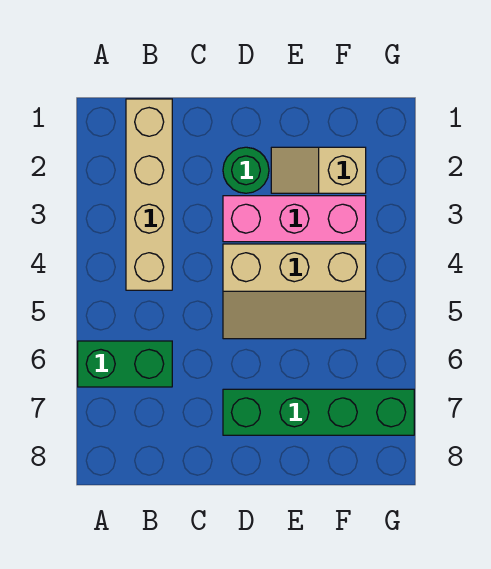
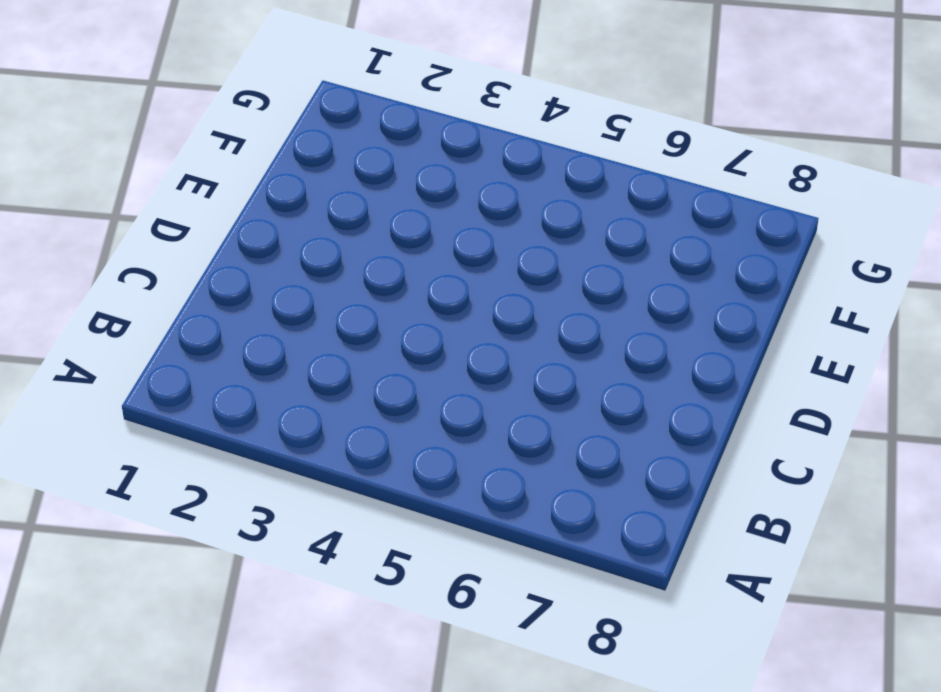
none -> green 1x2 brick [78,341,172,387]
none -> tan 1x4 brick [126,99,172,290]

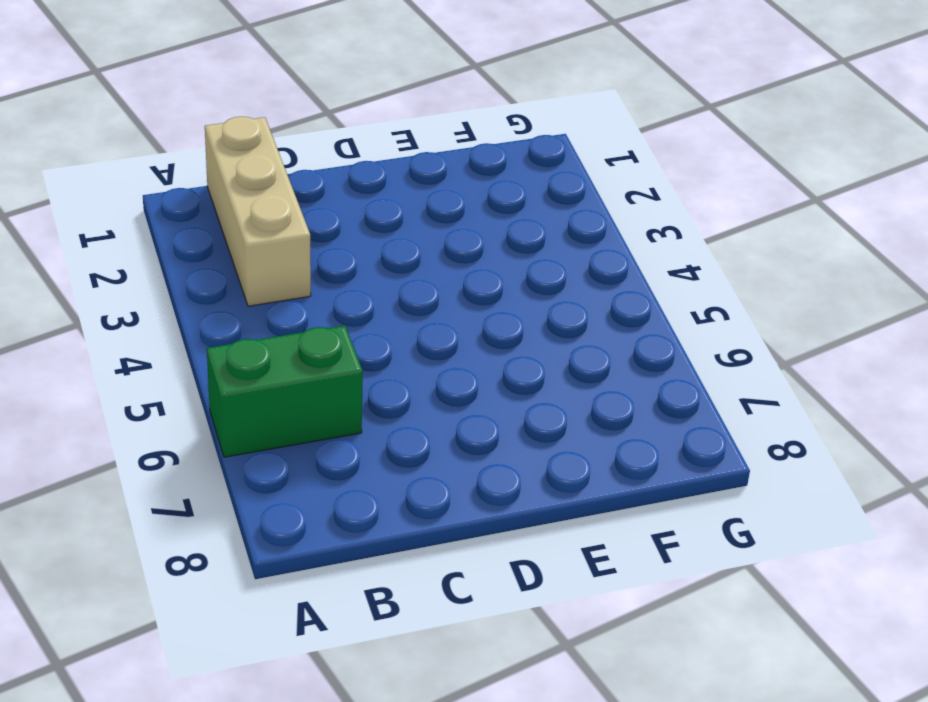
tan 1x3 brick [205,117,311,306] -> tan 1x4 brick [126,99,172,290]
none -> green 1x1 round brick [223,147,269,193]
none -> pink 1x3 brick [223,196,366,242]

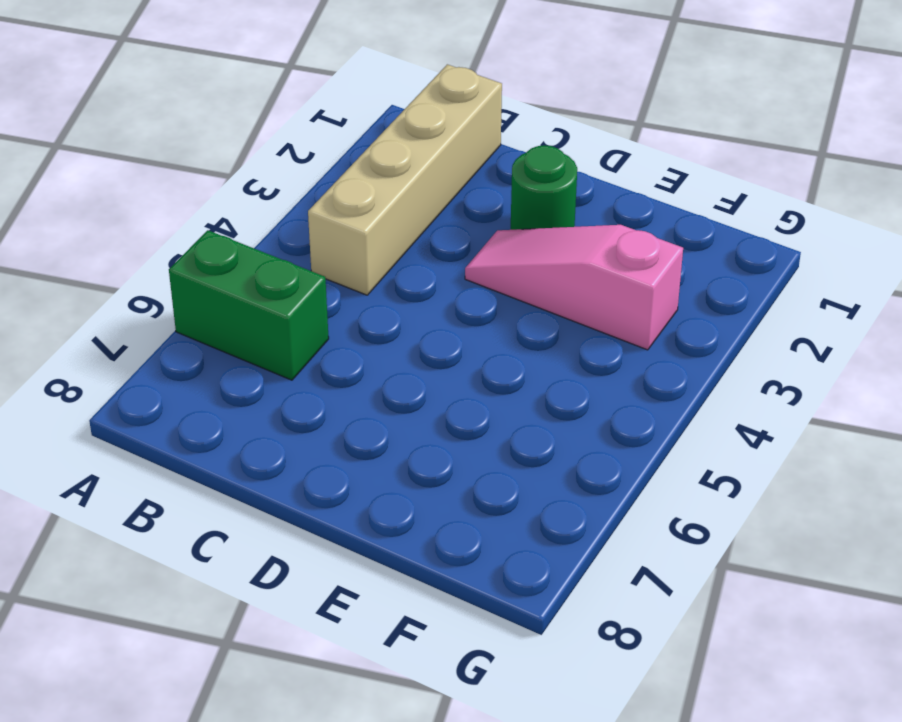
pink 1x3 slope [465,225,683,350] -> pink 1x3 brick [223,196,366,242]
none -> tan 2x3 slope [223,244,366,339]
none -> green 1x4 brick [223,389,414,435]

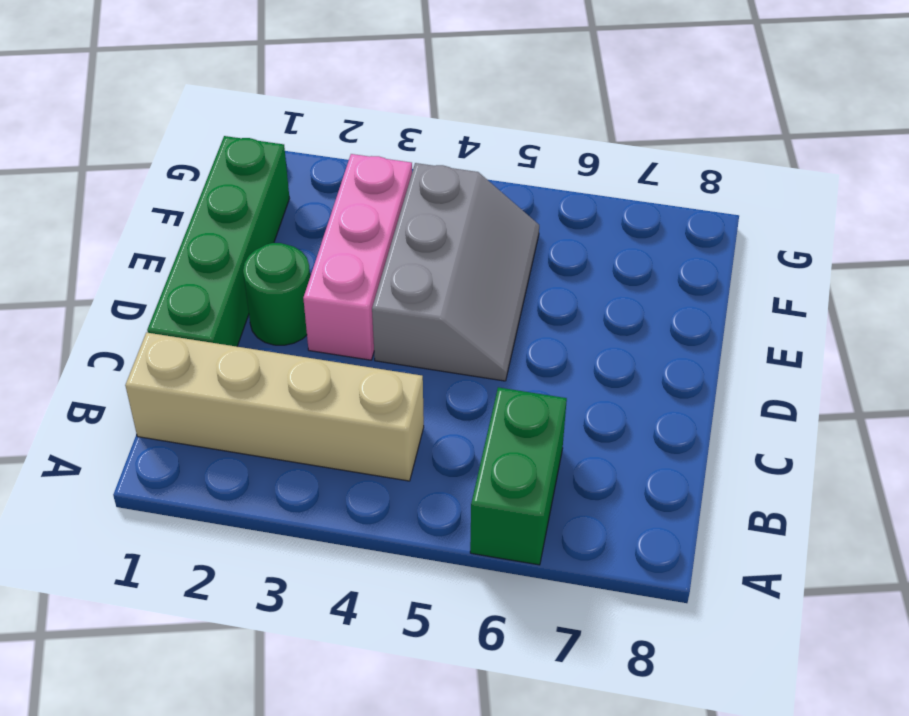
green 1x4 brick [147,136,290,347] -> green 1x4 brick moved to [223,389,414,435]
grey 2x3 slope [372,163,539,381] -> tan 2x3 slope [223,244,366,339]
none -> tan 1x2 slope [271,147,366,193]

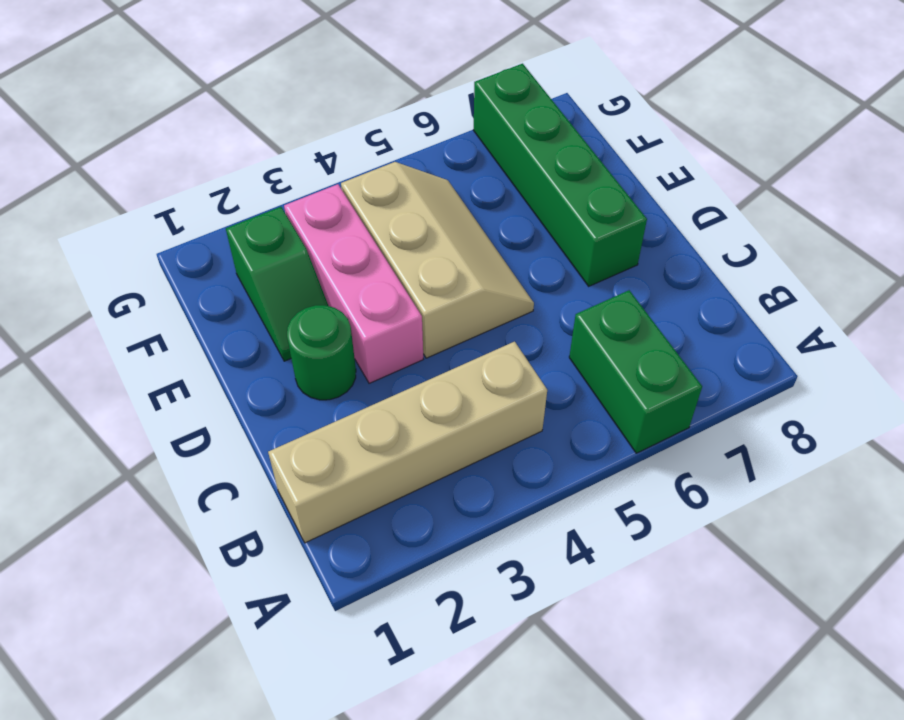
green 1x2 slope [226,207,328,361] -> tan 1x2 slope [271,147,366,193]

